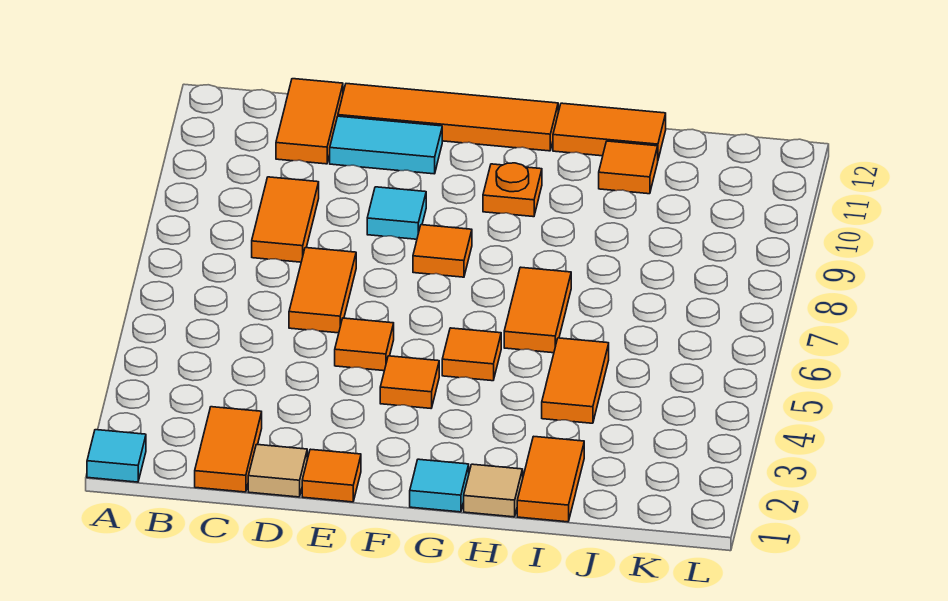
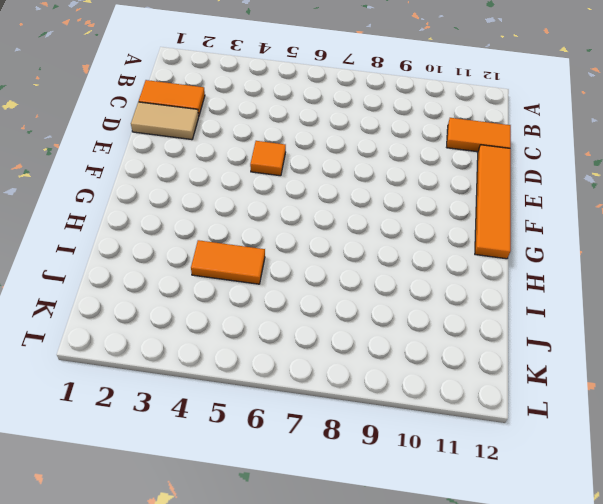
tan 1x2 tile [131,102,199,140] -> tan 1x1 tile [248,444,307,497]
none -> cyan 1x1 tile [87,430,146,482]
none -> orange 1x2 tile [252,177,319,262]
none -> orange 1x2 tile [289,248,356,333]

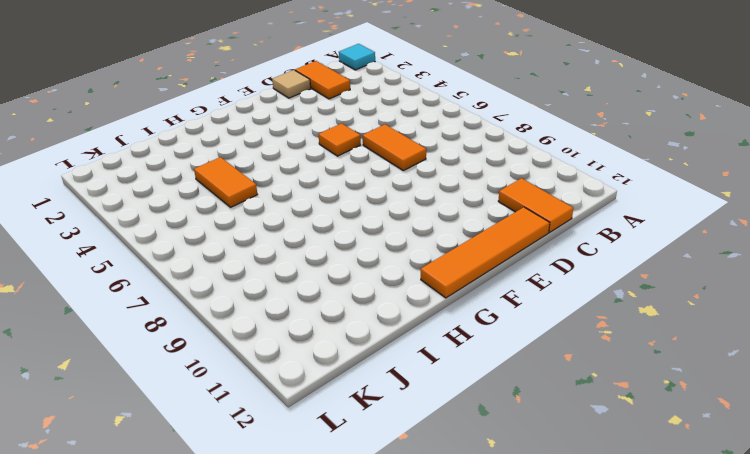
none -> orange 1x2 tile [252,177,319,262]
none -> cyan 1x2 tile [330,116,442,174]
none -> orange 1x1 tile [302,449,361,502]

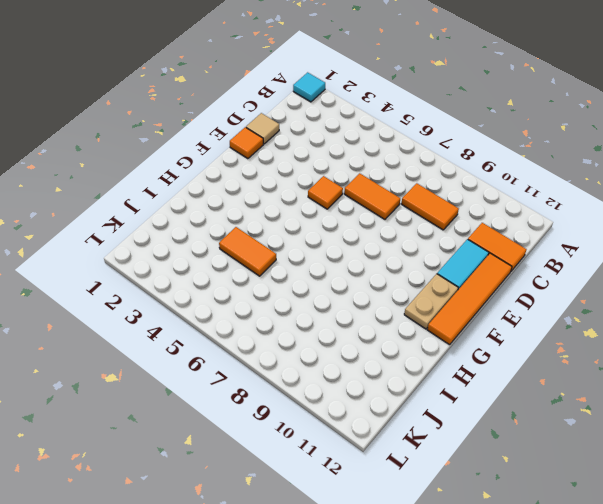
tan 1x2 plate [404,274,458,329] -> none
none -> orange 1x2 tile [195,407,262,492]
none -> cyan 1x1 tile [367,187,426,239]
none -> orange 1x1 tile [380,356,439,408]

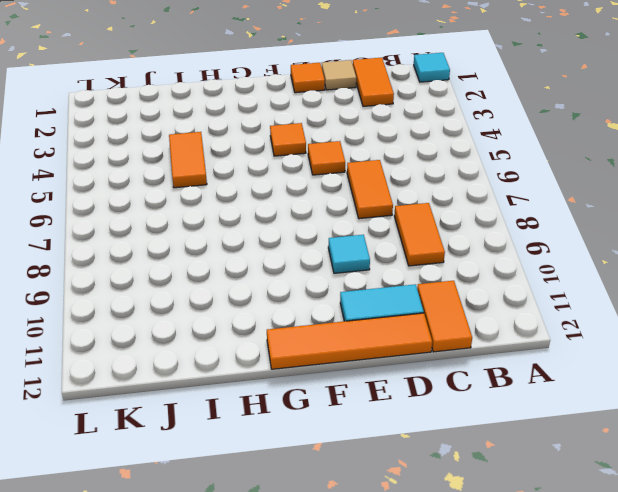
none -> orange 1x1 tile [413,225,472,277]
none -> cyan 1x1 tile [410,459,469,512]
none -> orange 1x1 tile [442,328,501,381]

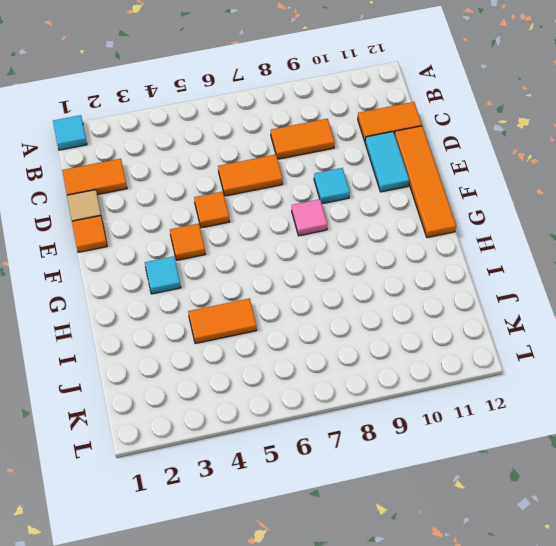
pink 1x1 tile [292,199,327,236] -> orange 1x1 tile [413,225,472,277]
cyan 1x1 tile [145,256,181,294] -> cyan 1x1 tile moved to [410,459,469,512]
none -> orange 1x1 tile [442,328,501,381]
none -> orange 1x1 plate [483,163,542,217]
none -> tan 1x1 tile [464,464,523,517]

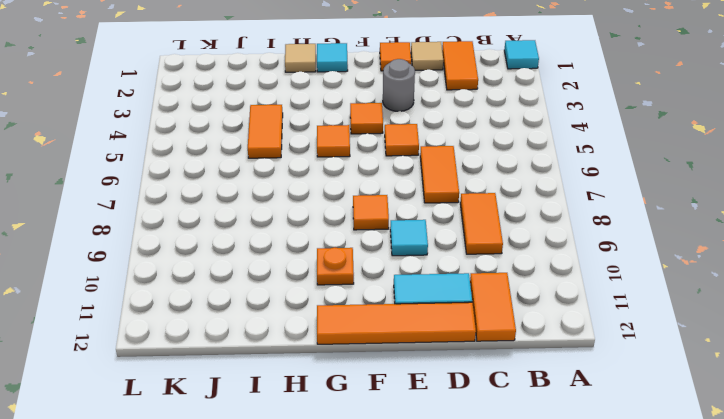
grey 1x1 round brick [383,59,415,111] -> none
none -> orange 1x2 tile [504,267,571,353]
none -> orange 1x2 tile [553,103,666,159]
none -> orange 1x2 tile [517,436,584,522]

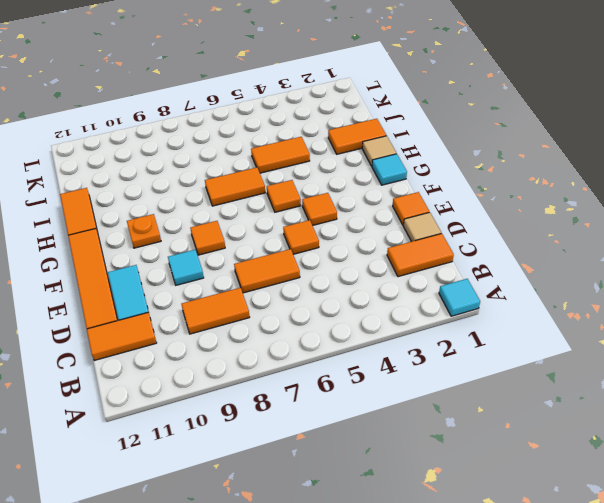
none -> orange 1x1 tile [599,141,658,194]

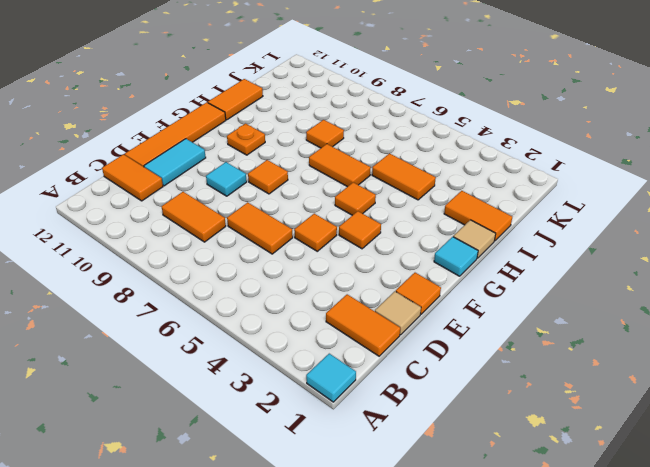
orange 1x1 tile [306,120,344,148] -> orange 1x1 tile moved to [599,141,658,194]

